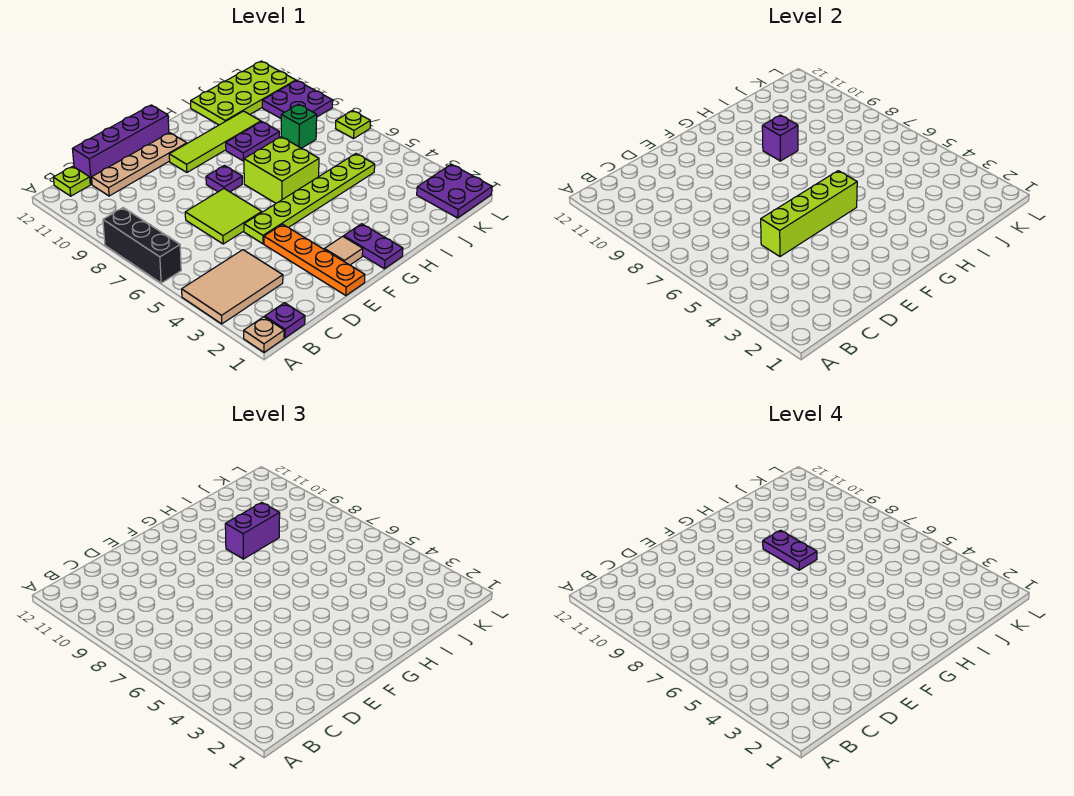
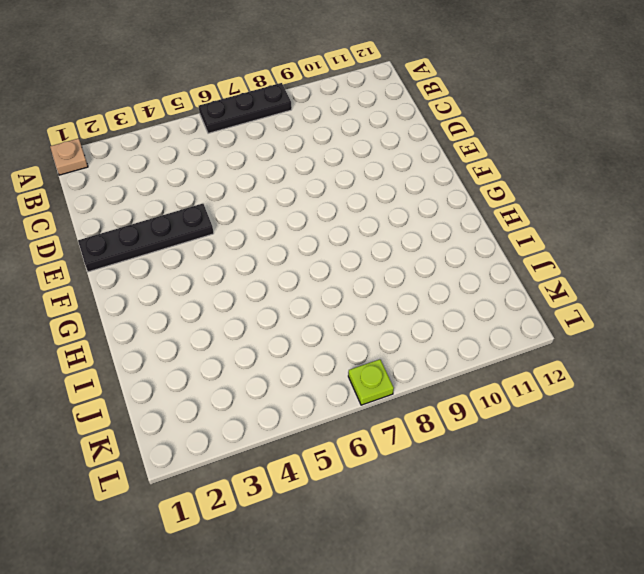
black 1x3 plate [199,83,292,133] -> black 1x3 brick [103,208,181,283]
black 1x4 plate [78,204,214,272] -> orange 1x4 plate [264,224,365,296]
none -> tan 2x3 tile [182,250,283,324]
none -> purple 1x1 plate [265,303,305,338]
none -> lime 1x1 plate [53,166,90,196]

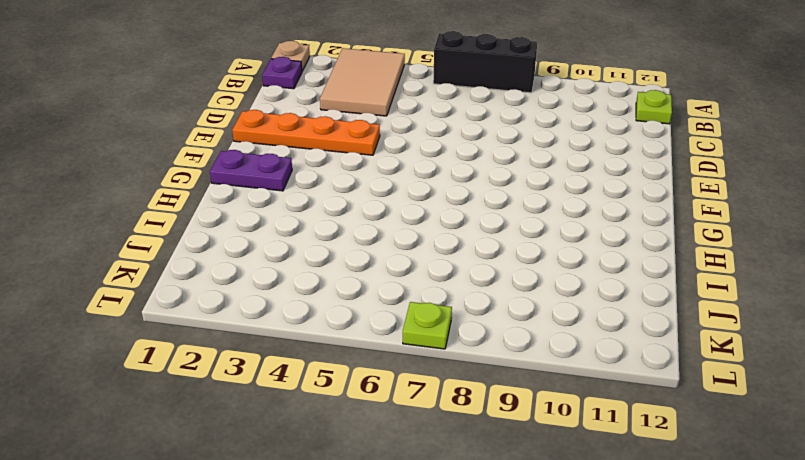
none -> tan 1x4 plate [92,133,187,196]
none -> purple 1x4 brick [73,105,169,184]
none -> lime 2x2 tile [185,189,262,244]

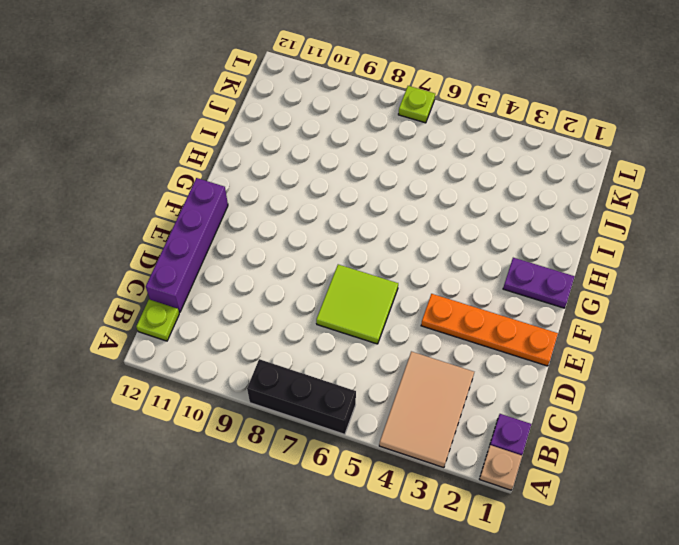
none -> tan 1x4 plate [92,133,187,196]
none -> lime 1x6 plate [244,154,375,244]
none -> tan 1x1 tile [324,236,363,265]

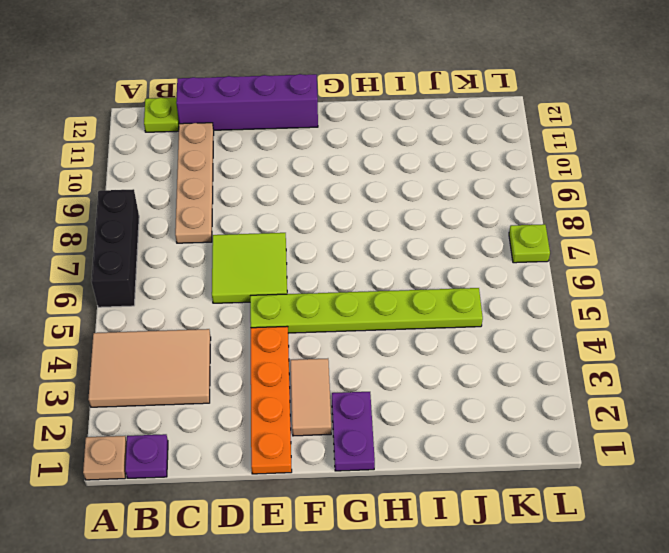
tan 1x4 plate [175,123,214,243] -> tan 1x4 plate turned to [92,133,187,196]
tan 1x2 tile [291,359,331,436] -> tan 1x1 tile [324,236,363,265]
none -> purple 1x1 plate [206,165,242,192]
none -> lime 1x4 tile [169,111,261,172]
none -> lime 2x2 brick [244,137,319,203]

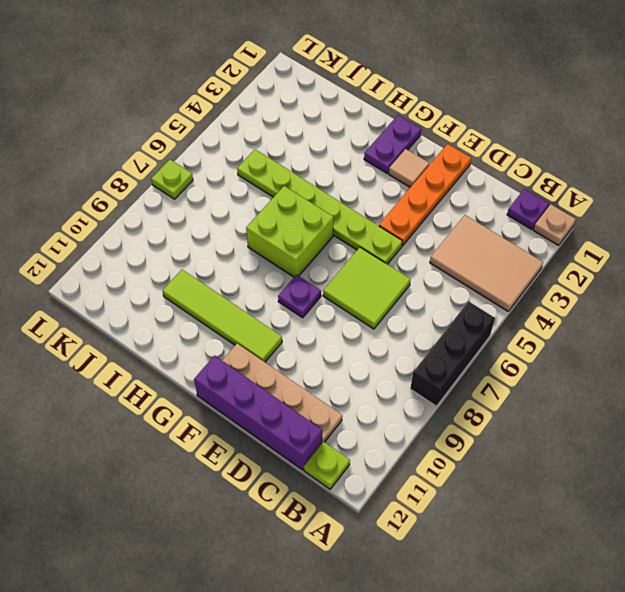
none -> purple 1x2 plate [226,122,279,161]
none -> lime 2x4 plate [191,61,296,125]
none -> green 1x1 brick [281,104,317,148]

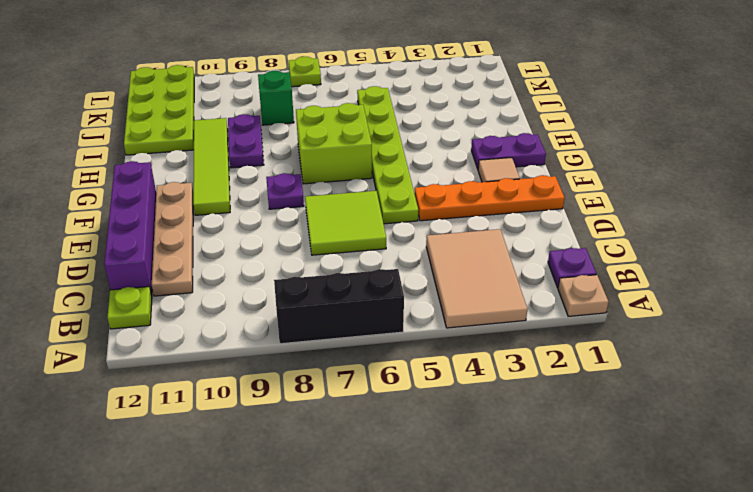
none -> purple 2x2 plate [417,164,492,218]
none -> purple 2x2 plate [262,81,333,118]
none -> lime 1x4 brick [761,171,857,257]

